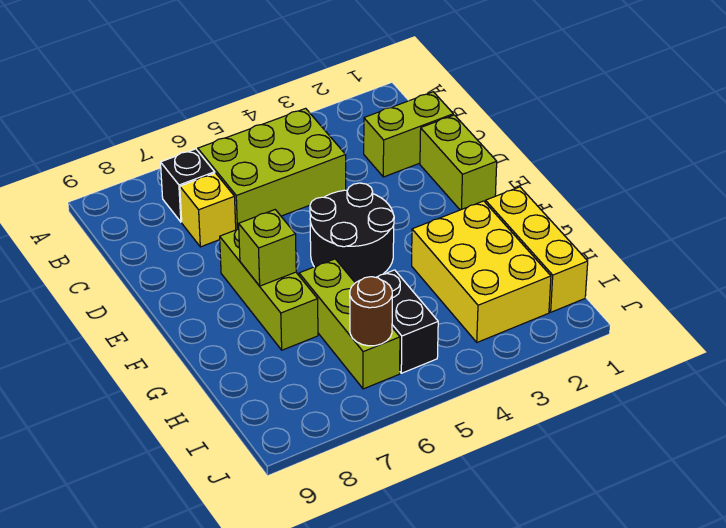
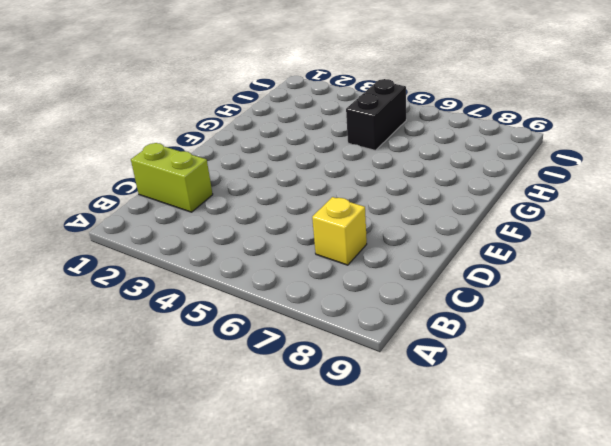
none -> lime 2x3 brick [198,108,346,230]
none -> black 1x1 brick [161,149,215,222]
none -> lime 1x2 brick [420,115,497,210]

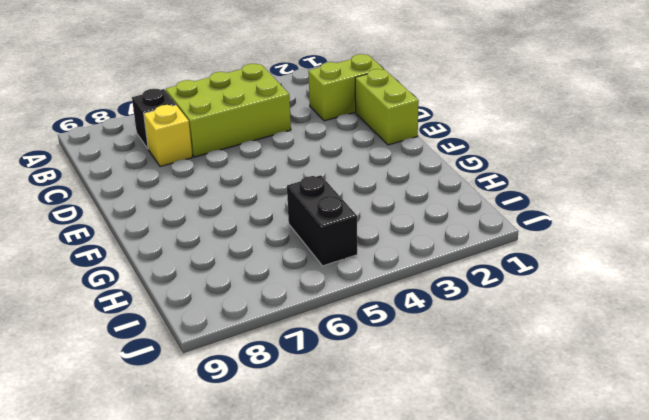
none -> black 2x2 round brick [310,183,394,283]
none -> lime 1x3 brick [220,229,318,350]
none -> yellow 1x3 brick [485,187,588,312]

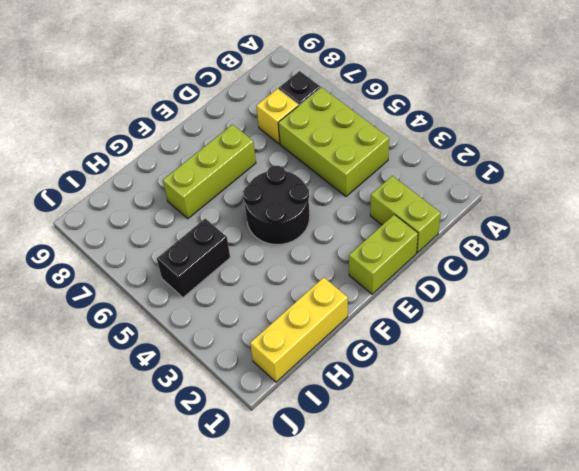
none -> yellow 2x3 brick [412,201,551,342]
none -> lime 1x3 brick [299,259,400,389]
none -> lime 1x1 brick [239,210,296,286]

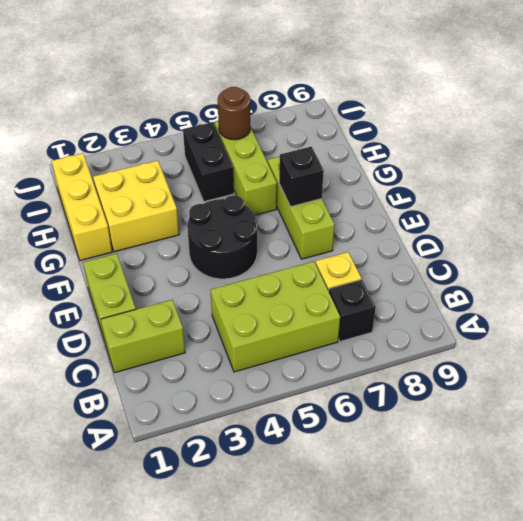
black 1x1 brick [279,147,324,207] -> lime 1x1 brick [239,210,296,286]
yellow 2x2 brick [93,161,179,252] -> yellow 2x3 brick [412,201,551,342]

